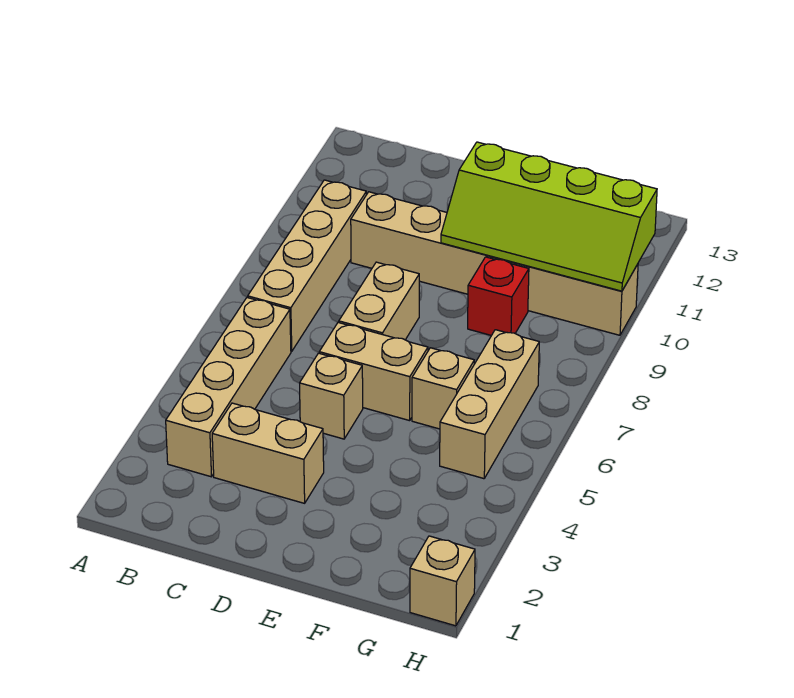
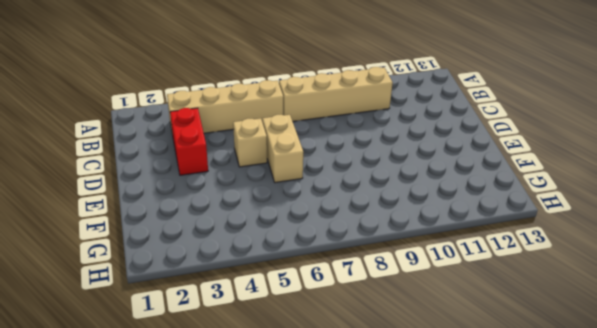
red 1x2 brick [170,108,208,175] -> tan 1x2 brick [212,403,324,503]
none -> tan 1x6 brick [351,192,638,335]
none -> tan 1x2 brick [339,262,419,340]
none -> tan 1x1 brick [412,348,474,429]

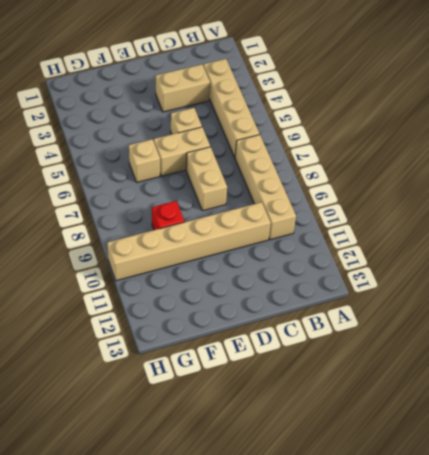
none -> tan 1x3 brick [440,330,539,479]
none -> tan 1x1 brick [410,536,475,626]
none -> lime 2x4 slope [441,142,657,291]

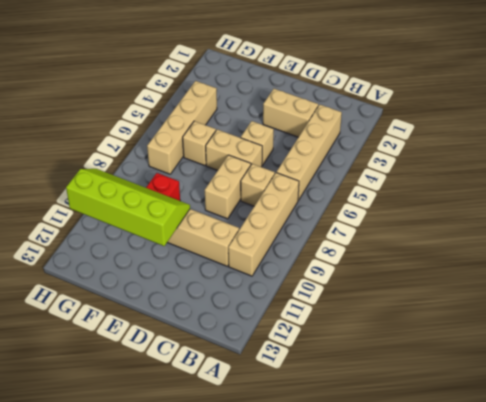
tan 1x1 brick [241,164,275,206] -> tan 1x1 brick moved to [410,536,475,626]
tan 1x4 brick [147,81,217,174] -> tan 1x3 brick [440,330,539,479]

